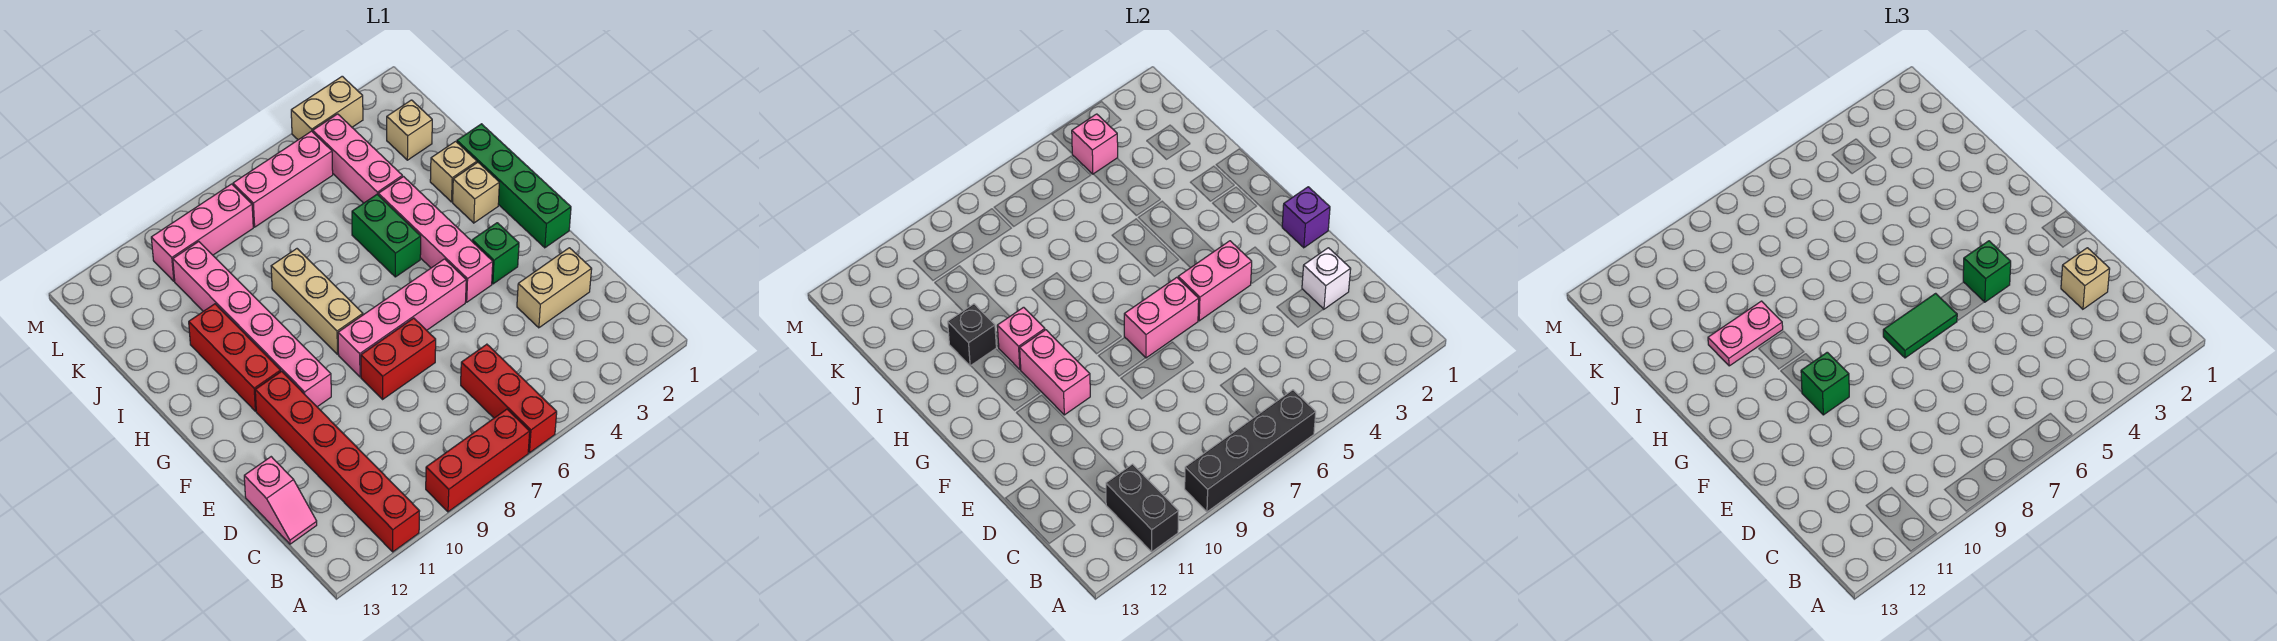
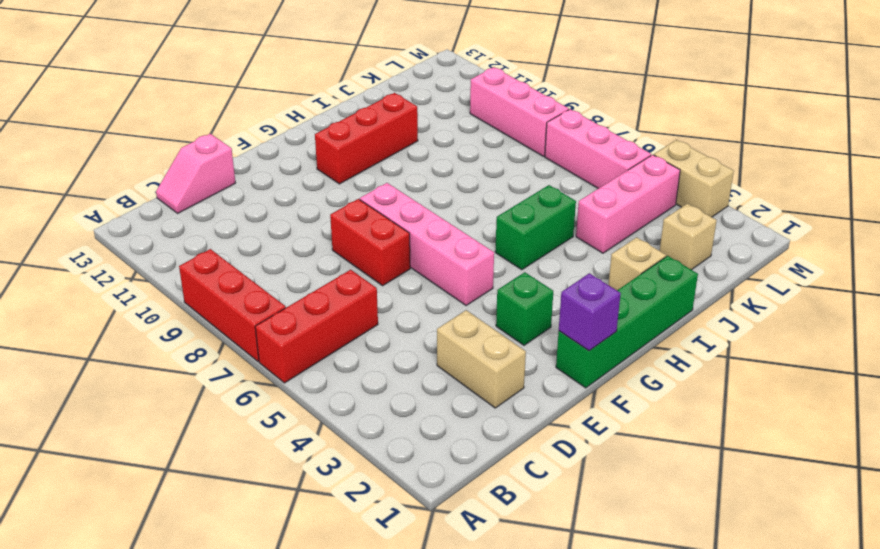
none -> red 1x6 brick [255,371,420,552]
none -> pink 1x4 brick [378,177,493,302]
none -> pink 1x6 brick [173,242,331,407]
none -> tan 1x3 brick [271,249,363,354]

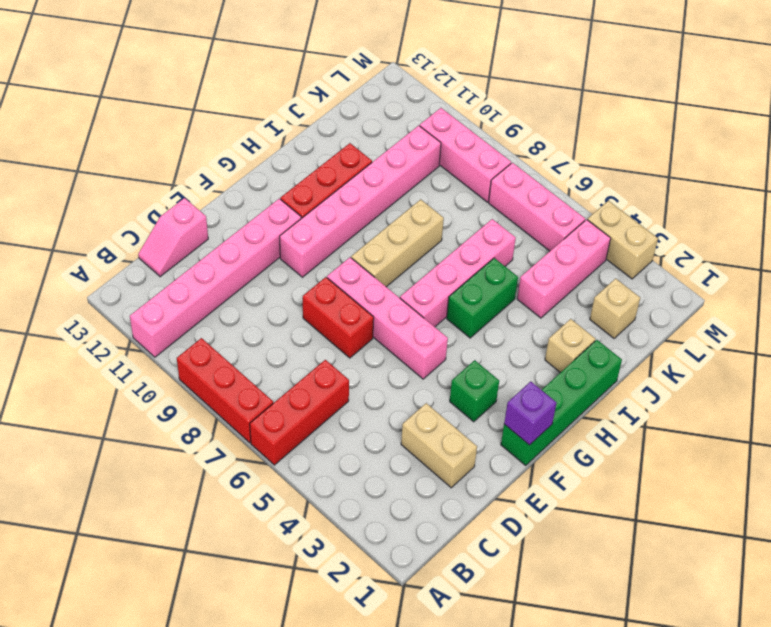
pink 1x6 brick [130,199,301,357] -> red 1x6 brick [255,371,420,552]
pink 1x4 brick [400,219,516,327] -> pink 1x4 brick moved to [378,177,493,302]
none -> tan 1x1 brick [453,162,499,223]
none -> black 1x4 brick [1185,390,1316,512]
none -> black 1x2 brick [1106,464,1179,552]
none -> white 1x1 brick [1302,248,1351,309]

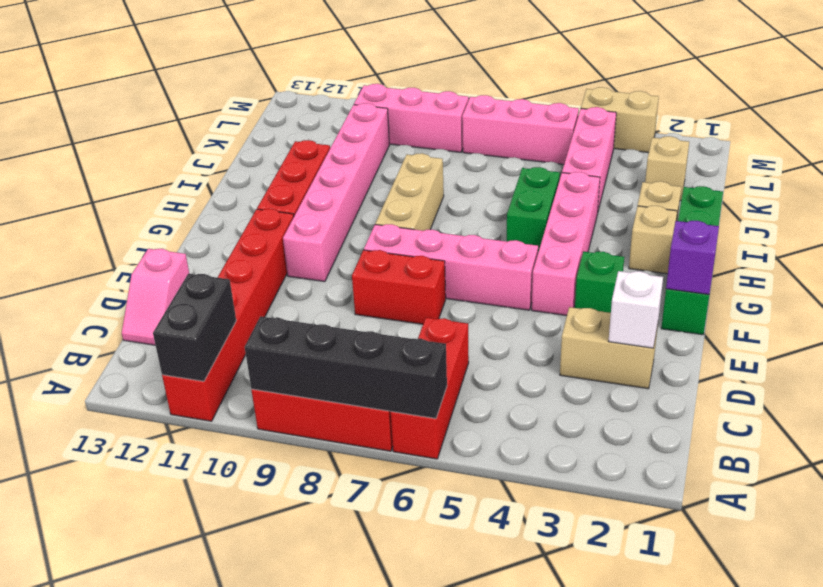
none -> pink 1x2 brick [1178,241,1252,321]
none -> pink 1x2 brick [1124,277,1199,358]
none -> pink 1x2 brick [1020,330,1090,415]
none -> pink 1x1 brick [997,307,1045,369]

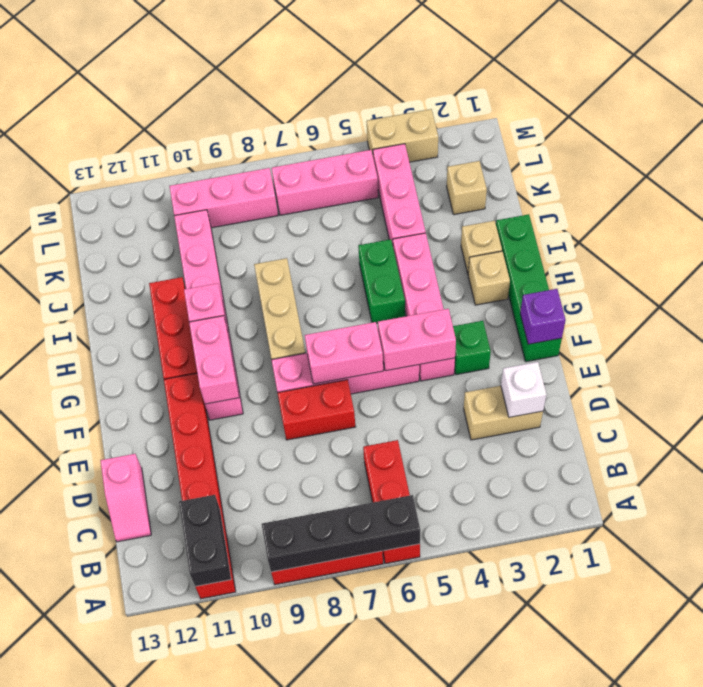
none -> black 1x1 brick [948,304,996,366]
none -> pink 1x1 brick [1072,114,1118,174]
none -> tan 1x1 brick [2061,248,2110,309]
none -> green 1x1 brick [1963,241,2011,302]

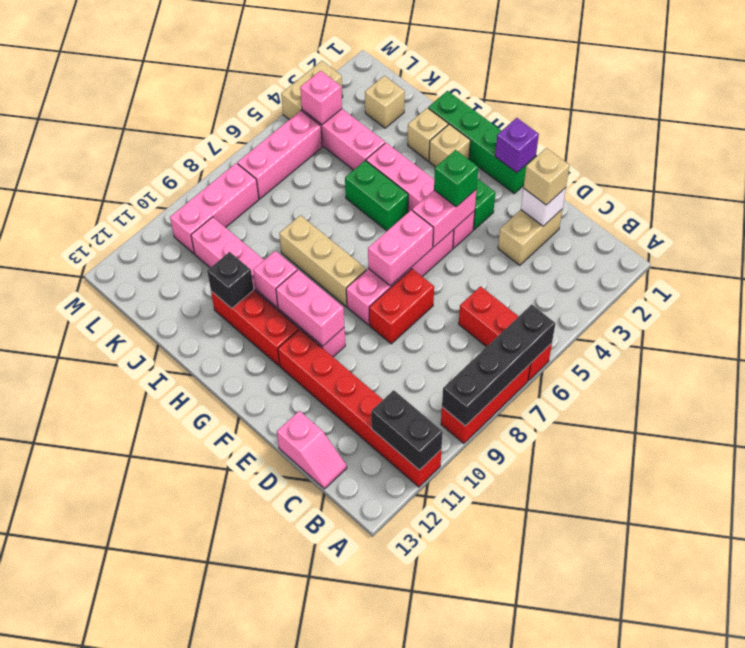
none -> green 1x2 tile [1883,293,1957,358]
none -> green 1x1 brick [1801,352,1849,415]
none -> pink 1x2 plate [1708,301,1783,366]

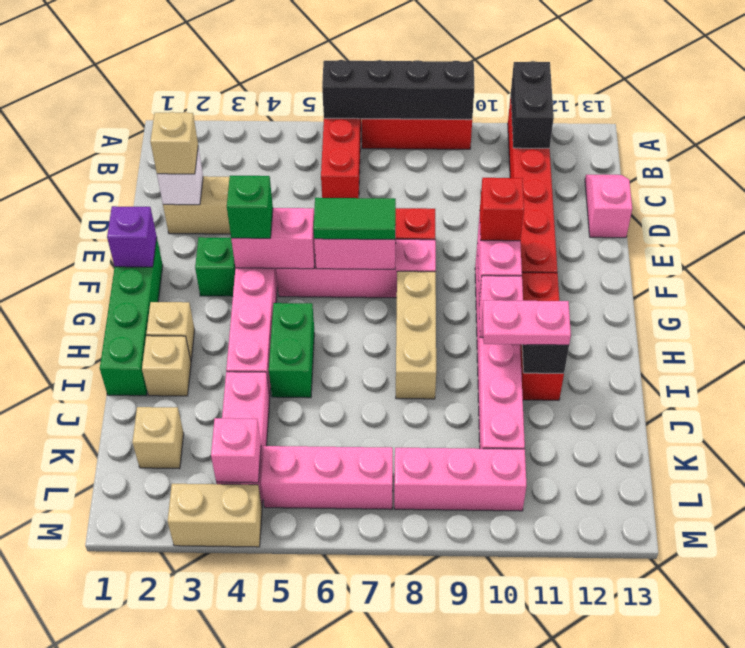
red 1x1 brick [480,178,524,241] -> green 1x1 brick [1801,352,1849,415]

